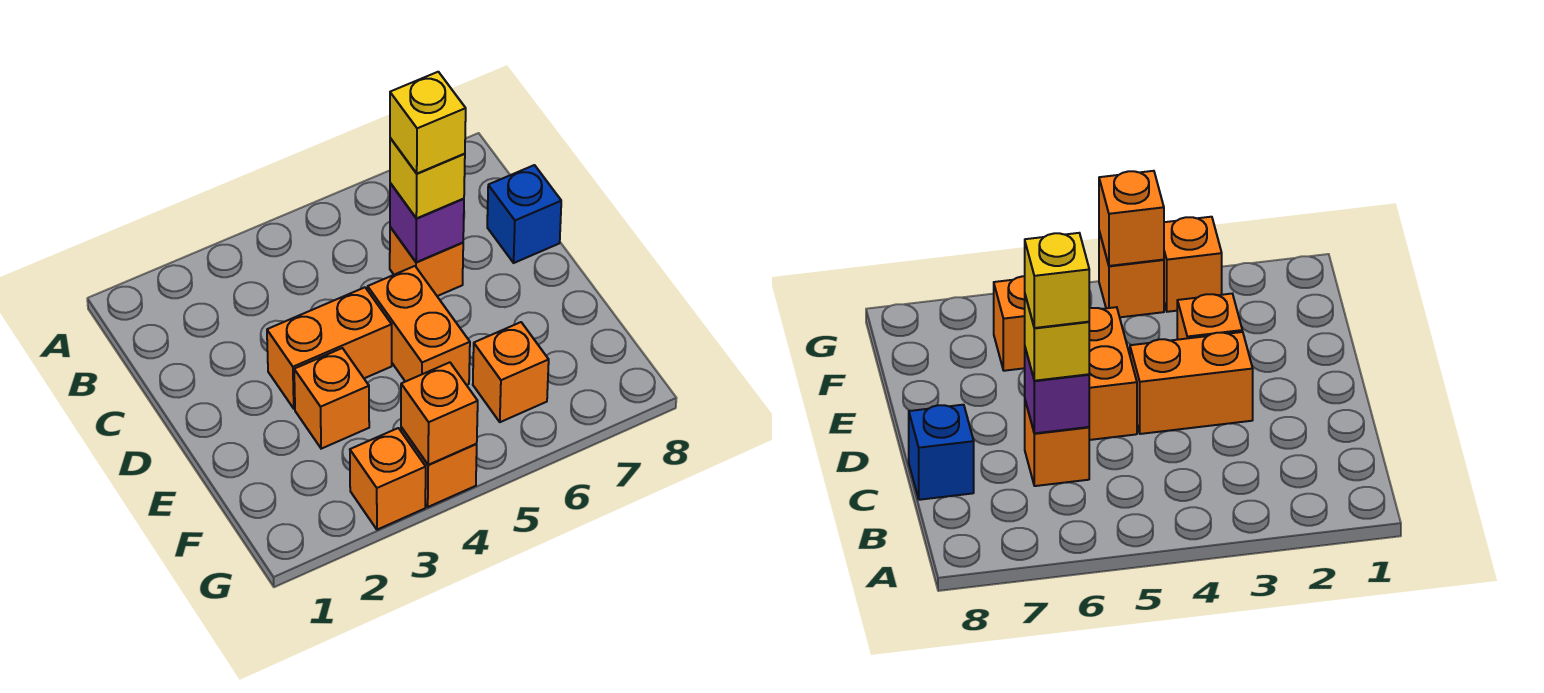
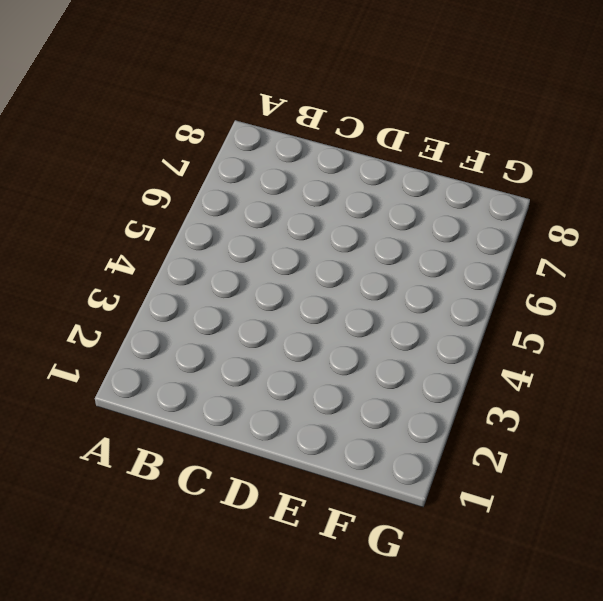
none -> orange 1x1 brick [390,227,463,296]
none -> blue 1x1 brick [487,165,561,263]
none -> orange 1x2 brick [267,287,392,409]

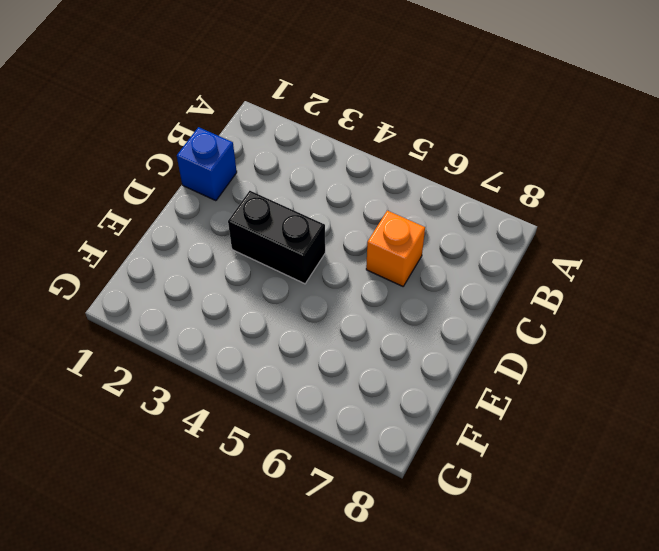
blue 1x1 brick [177,127,237,201] -> blue 1x1 brick moved to [487,165,561,263]
black 1x2 brick [228,191,325,284] -> orange 1x2 brick [267,287,392,409]
none -> orange 1x2 brick [368,266,470,385]
none -> orange 1x1 brick [294,348,369,449]
none -> orange 1x1 brick [473,322,549,422]

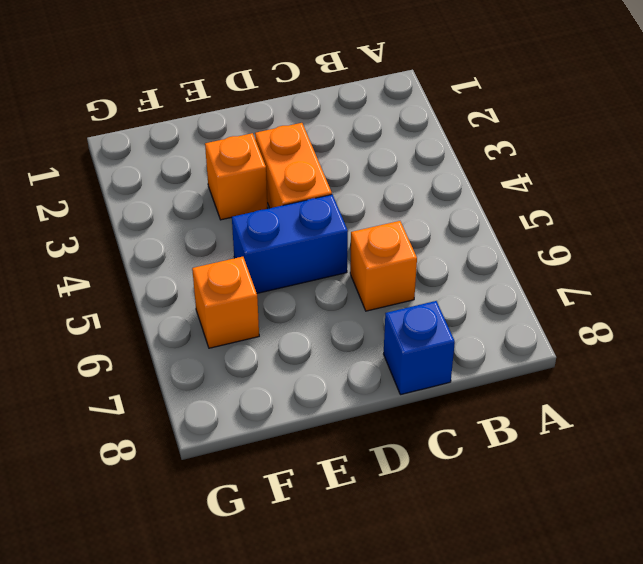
blue 1x2 brick [232,195,348,293] -> orange 1x2 brick [368,266,470,385]
none -> orange 1x1 brick [350,428,426,530]
none -> orange 1x1 brick [401,427,477,507]
none -> purple 1x1 brick [390,183,464,262]

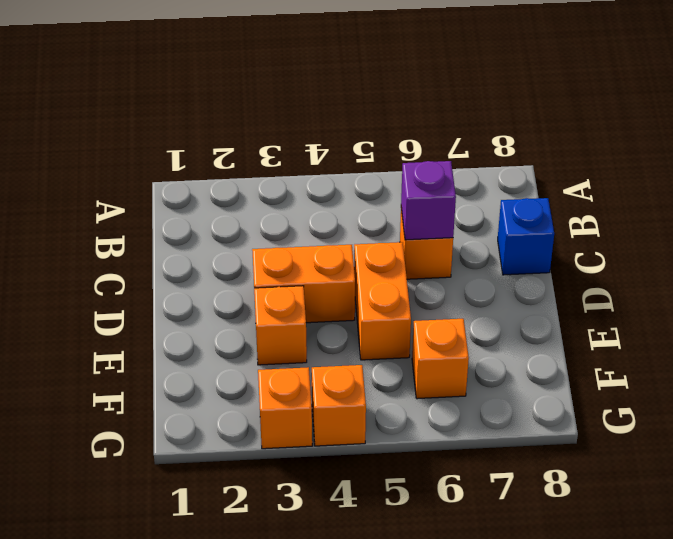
none -> orange 1x1 brick [401,362,478,465]
none -> yellow 1x1 brick [390,138,465,218]
none -> yellow 1x1 brick [390,72,466,174]

